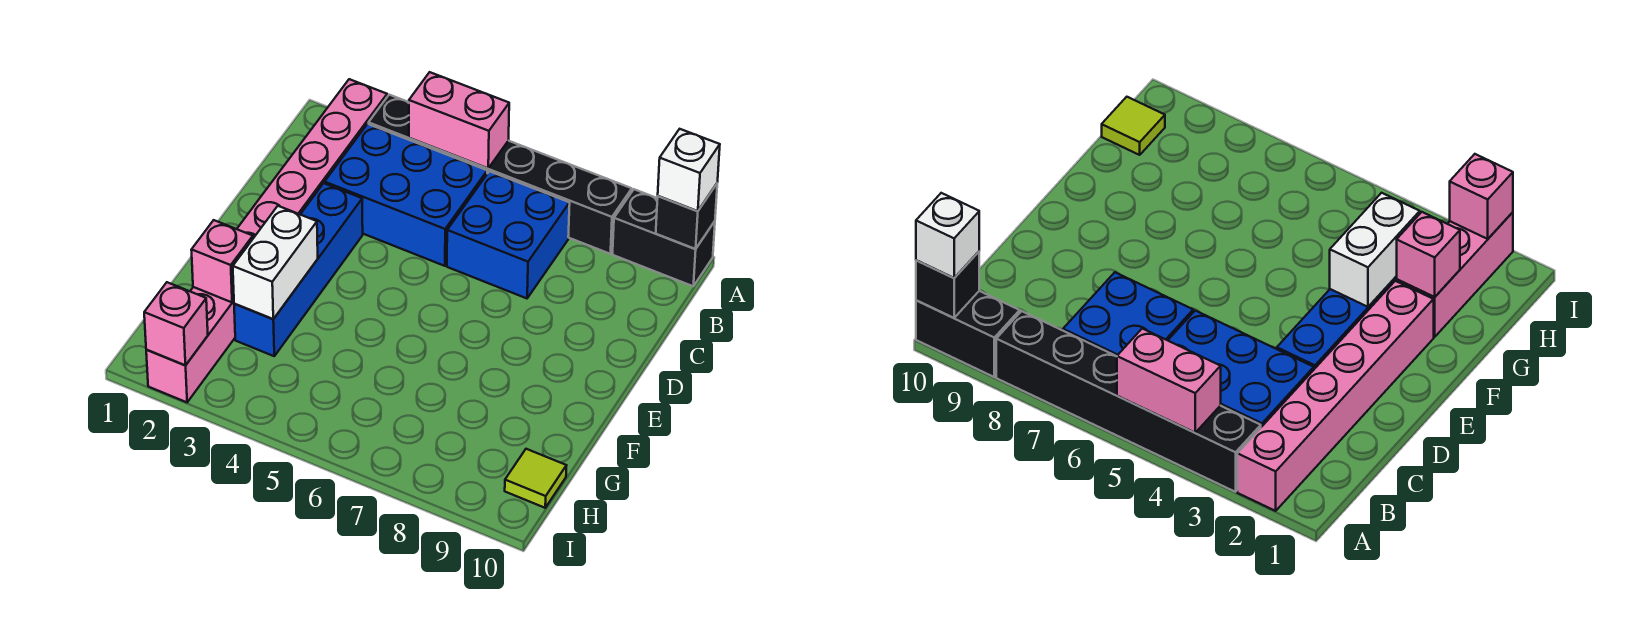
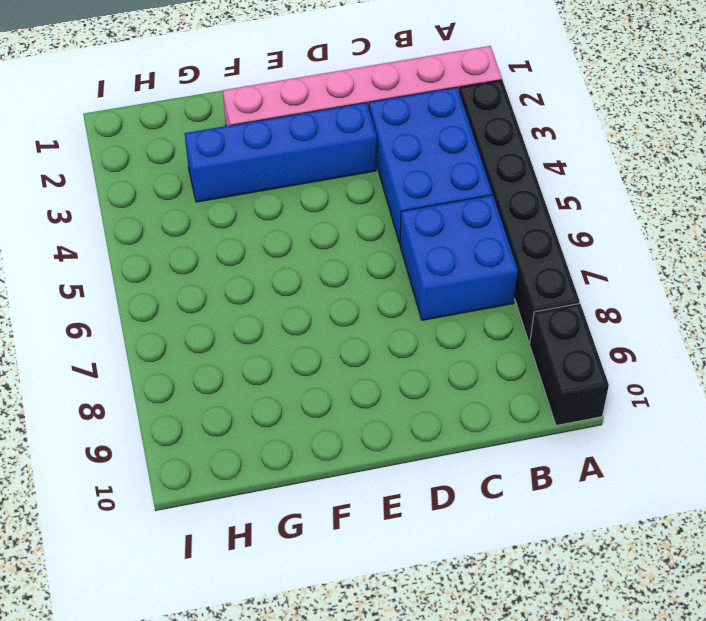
none -> pink 1x3 brick [146,287,235,402]
none -> lime 1x1 tile [505,449,567,508]
none -> pink 1x2 brick [409,72,509,168]

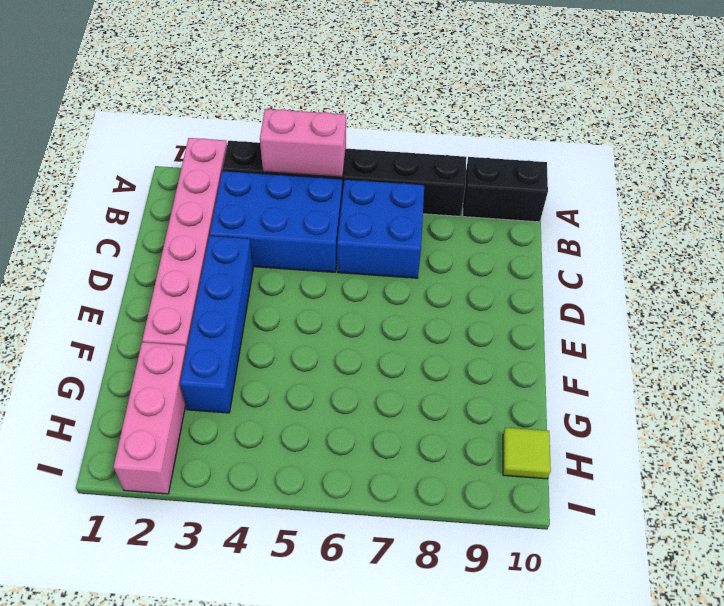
none -> black 1x1 brick [656,184,717,249]
none -> white 1x2 brick [233,206,318,319]
none -> pink 1x1 brick [192,220,253,302]

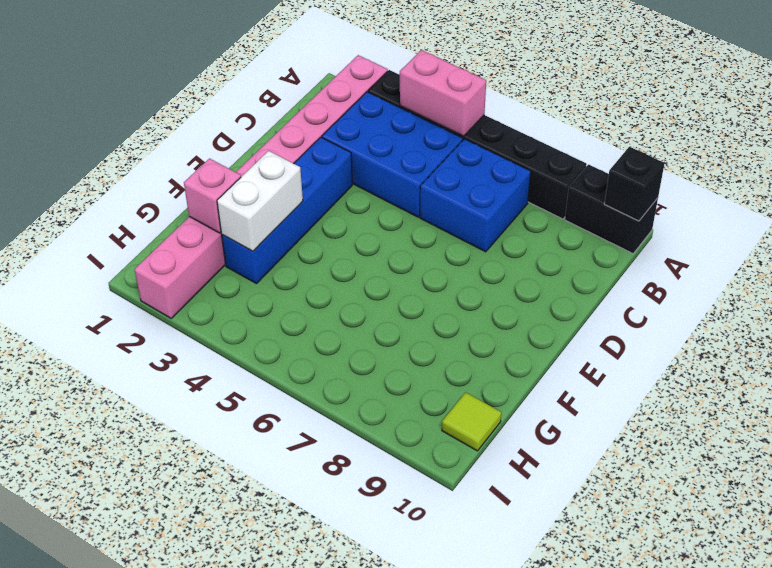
none -> pink 1x1 brick [144,282,208,365]
none -> white 1x1 brick [658,129,720,211]

